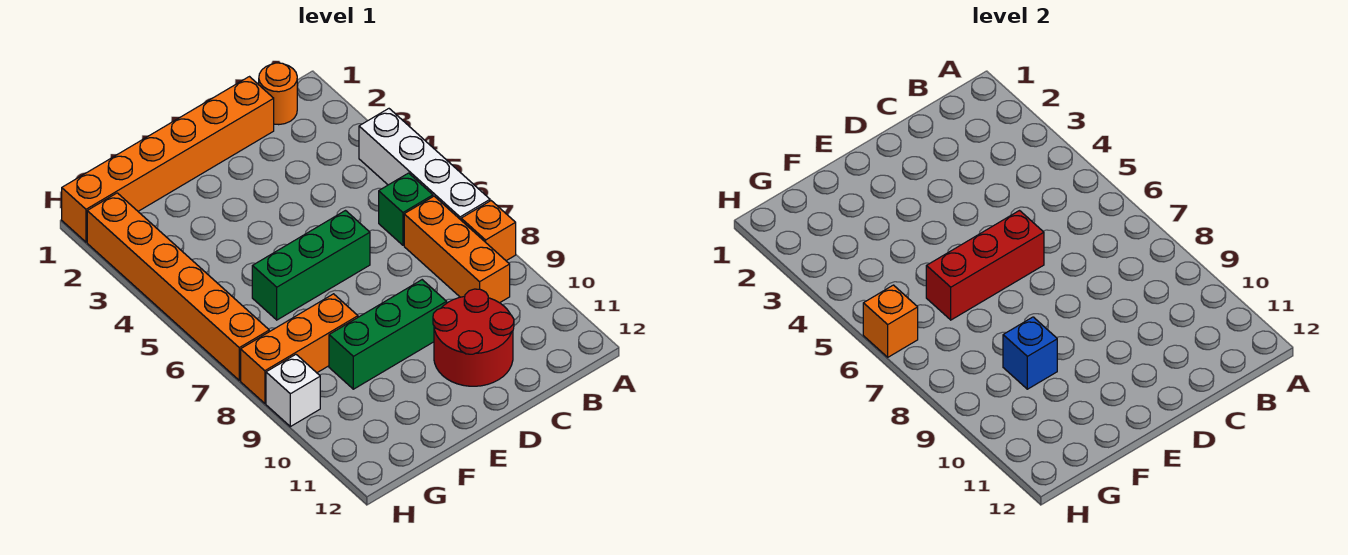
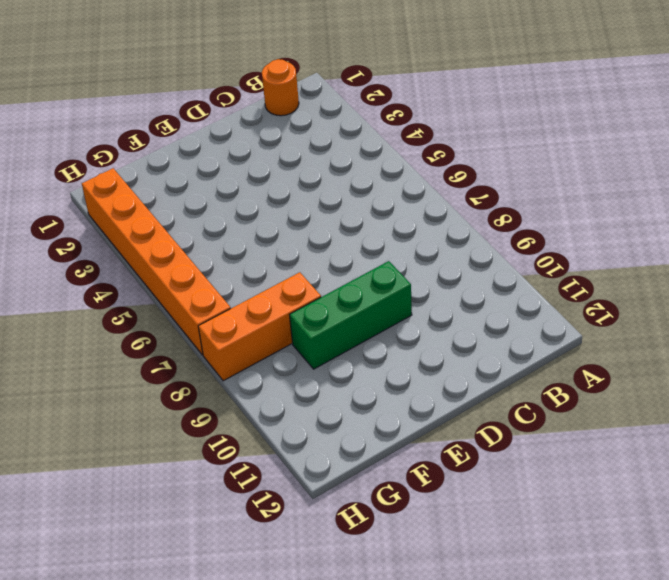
none -> white 1x4 brick [359,109,490,220]
none -> orange 1x1 brick [461,201,516,261]
none -> green 1x1 brick [379,173,433,245]

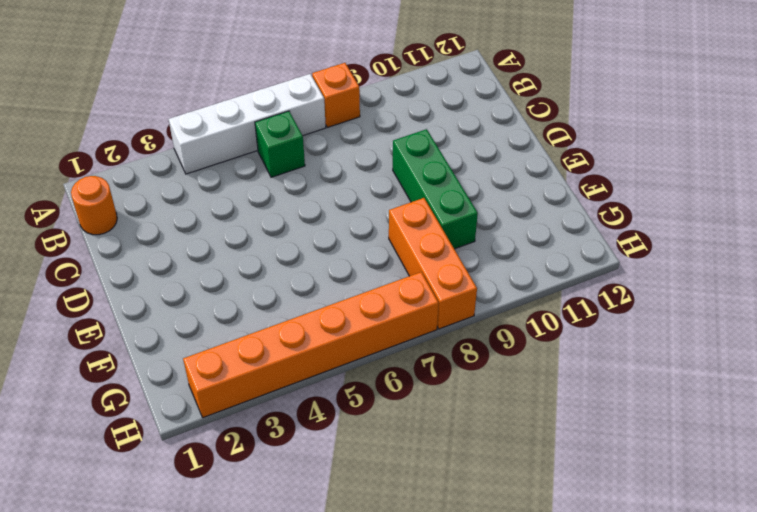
none -> orange 1x3 brick [404,196,510,303]
none -> orange 1x6 brick [62,77,274,242]
none -> red 2x2 round brick [433,289,514,386]

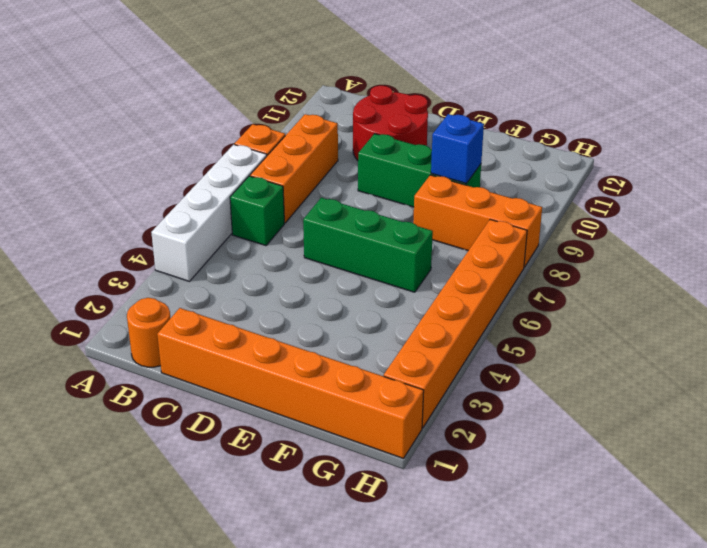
none -> white 1x1 brick [266,355,320,427]
none -> red 1x3 brick [926,211,1044,320]
none -> orange 1x1 brick [863,285,918,357]

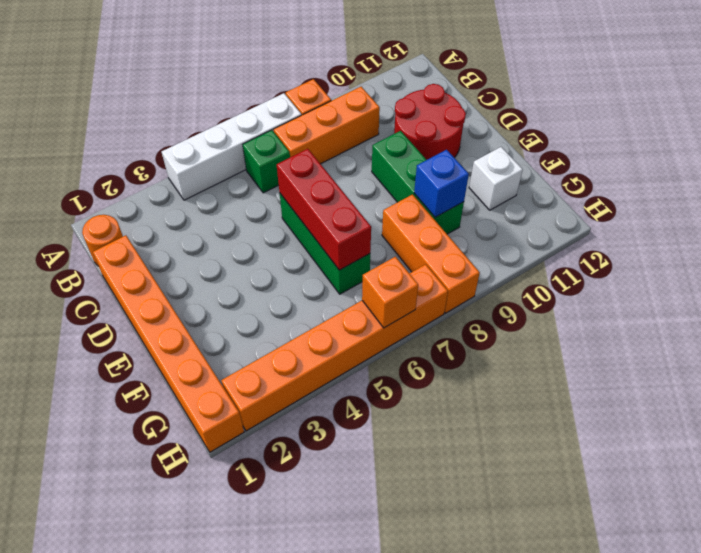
white 1x1 brick [469,147,523,210] -> white 1x1 brick moved to [266,355,320,427]

